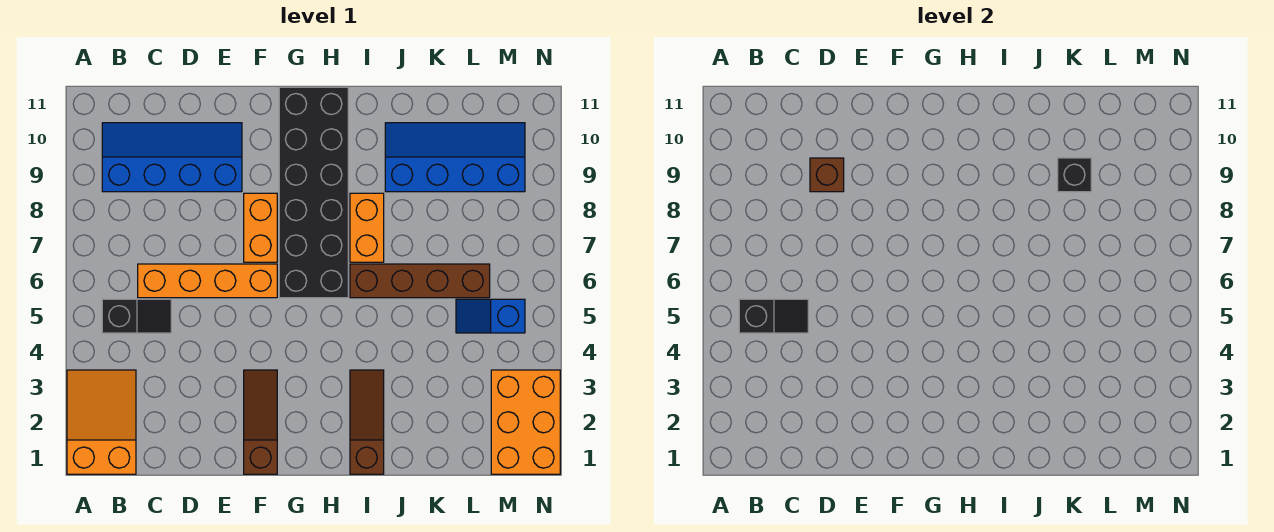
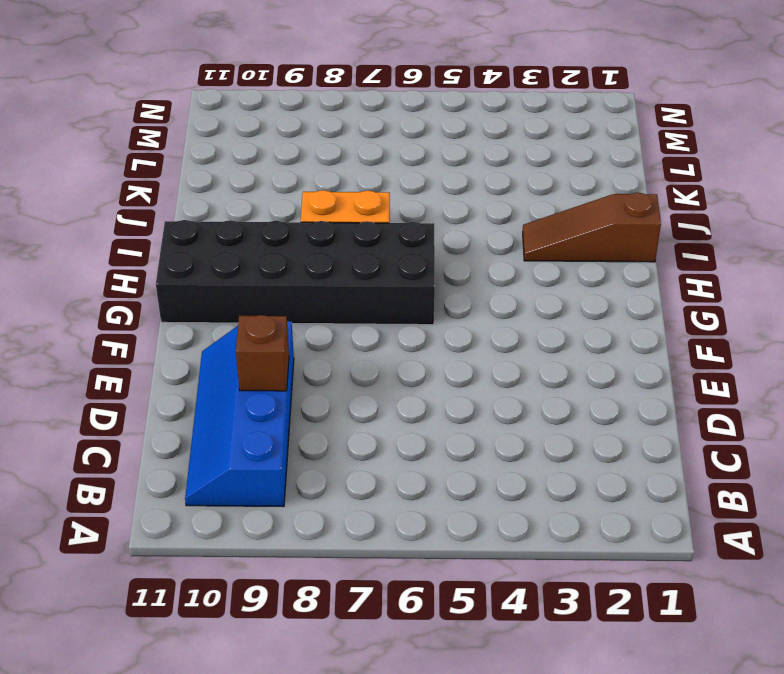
none -> orange 2x3 slope [67,370,136,474]
none -> black 1x2 slope [102,299,171,333]
none -> orange 1x4 brick [138,264,277,298]

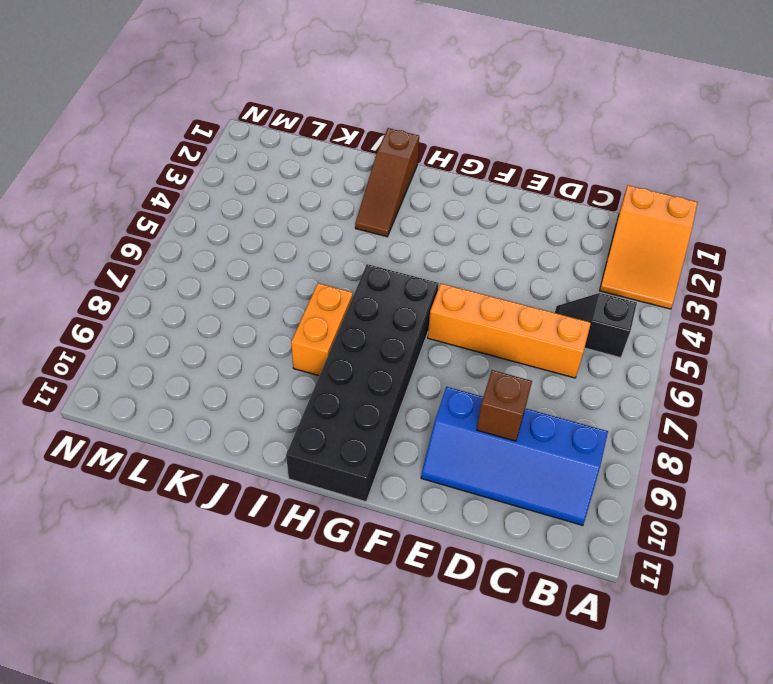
none -> brown 1x3 slope [244,370,277,474]
none -> orange 1x2 brick [244,193,277,262]
none -> brown 1x4 brick [350,264,490,298]

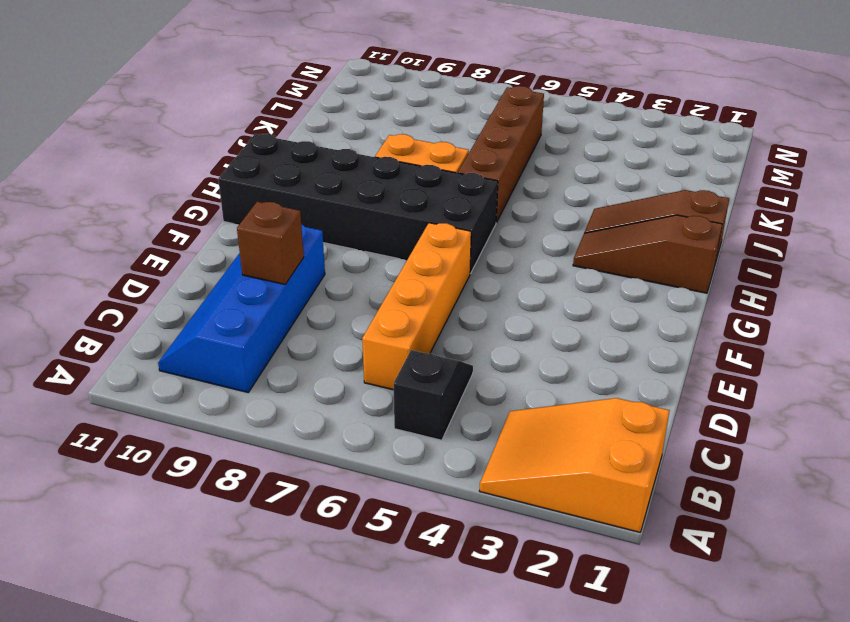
brown 1x3 slope [573,215,722,293] -> brown 1x3 slope moved to [244,370,277,474]
none -> orange 1x2 brick [244,193,277,262]
none -> blue 2x4 slope [385,123,525,192]
none -> blue 1x2 slope [456,299,525,333]

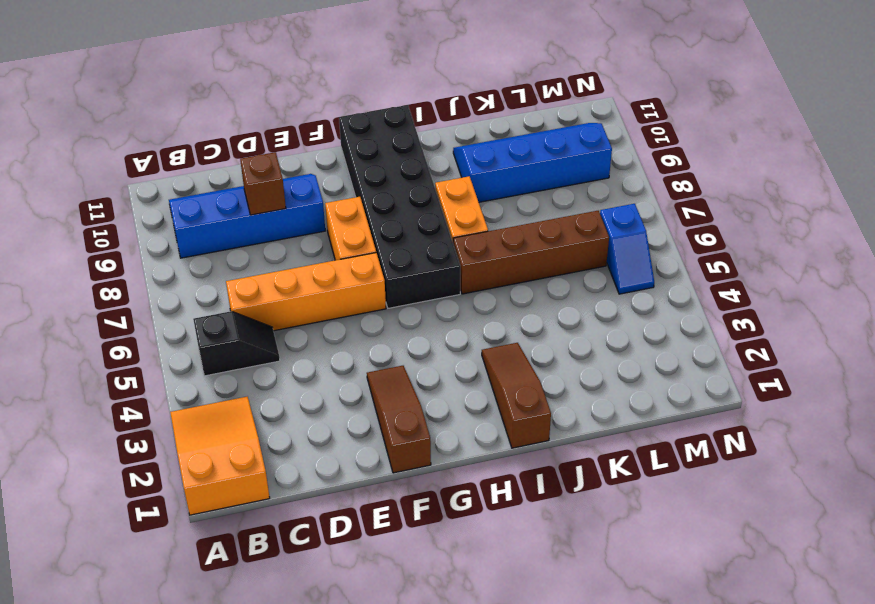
blue 1x2 slope [600,204,654,294] -> blue 1x2 slope turned to [456,299,525,333]
none -> orange 2x3 brick [491,370,560,474]
none -> black 1x2 slope [739,299,808,333]
none -> black 1x1 brick [1058,158,1091,192]

